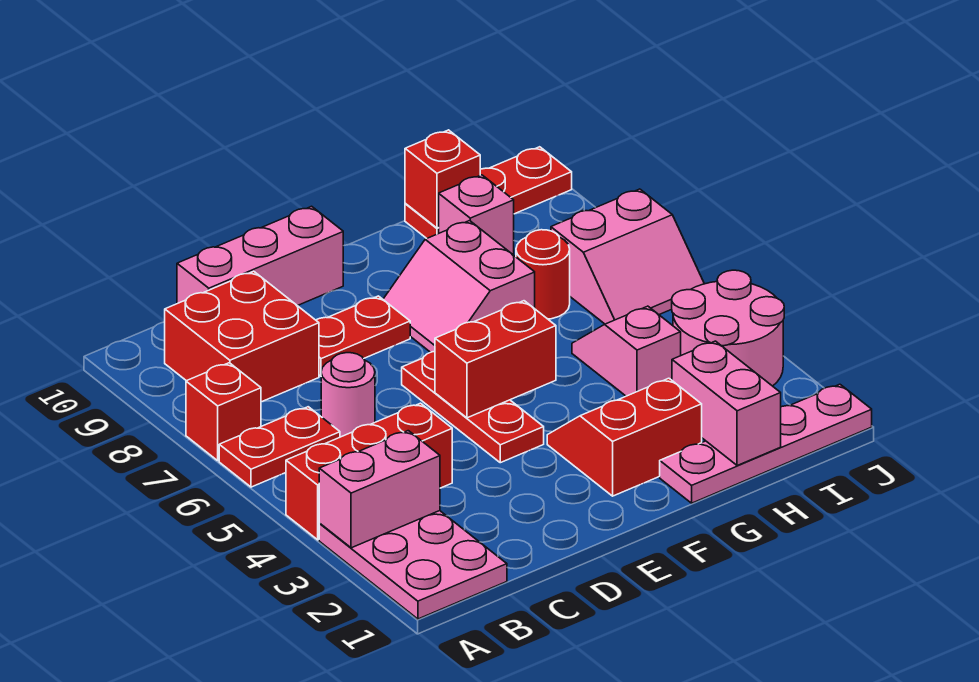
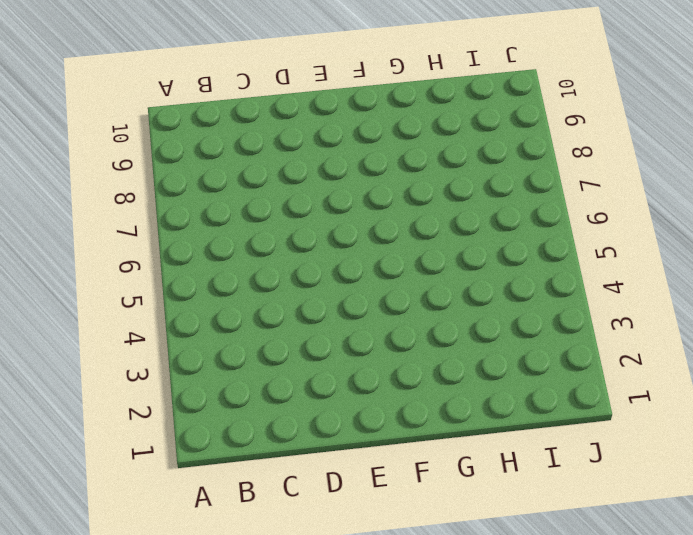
none -> pink 2x3 plate [319,511,507,619]
none -> red 1x3 brick [286,403,452,540]
none -> red 1x2 plate [219,407,340,487]

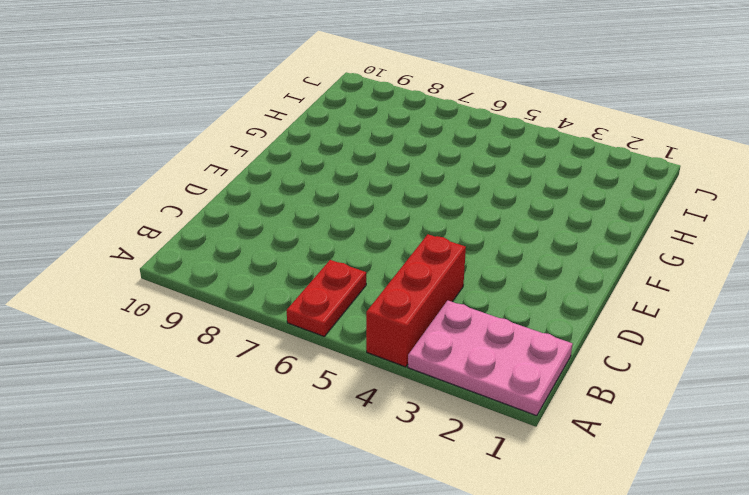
none -> red 1x1 brick [186,363,261,461]
none -> red 2x2 brick [165,271,319,402]
none -> pink 1x1 round brick [321,353,375,437]

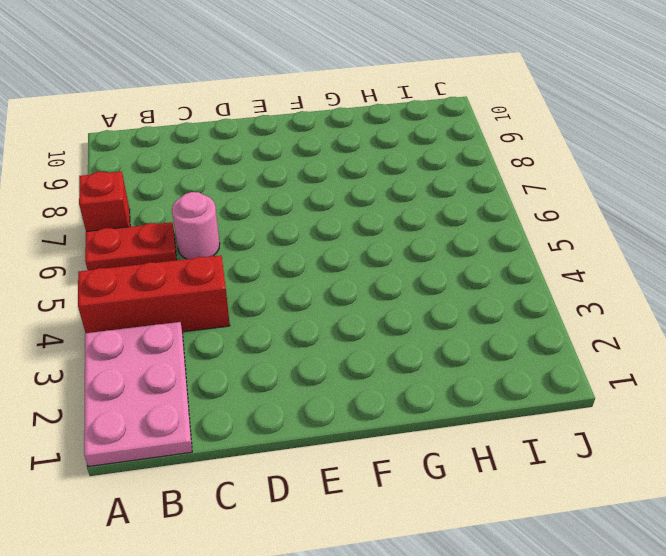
none -> red 2x2 brick [165,271,319,402]
none -> pink 1x3 brick [177,206,343,306]
none -> red 1x2 plate [316,296,410,376]

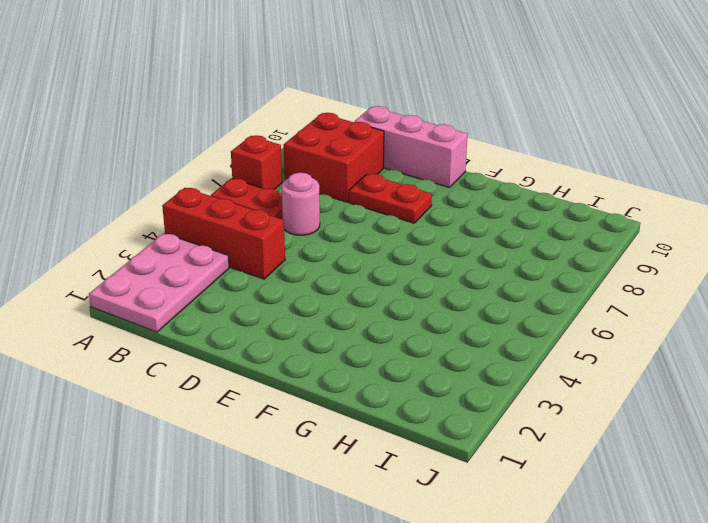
none -> red 1x3 plate [402,351,544,463]
none -> red 2x2 slope [547,378,702,496]
none -> pink 2x2 slope [383,221,535,352]

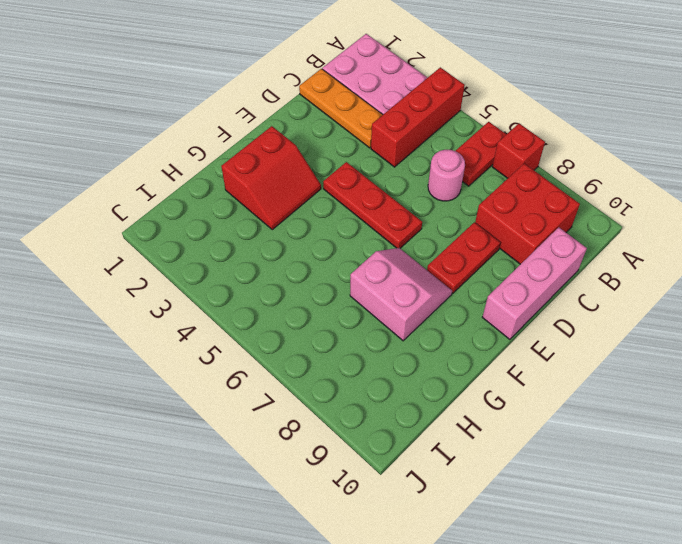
orange 1x3 plate [299,69,383,148] -> none
none -> pink 1x4 plate [660,384,872,503]
none -> pink 1x2 slope [572,306,681,396]
none -> red 1x1 round brick [516,230,570,319]

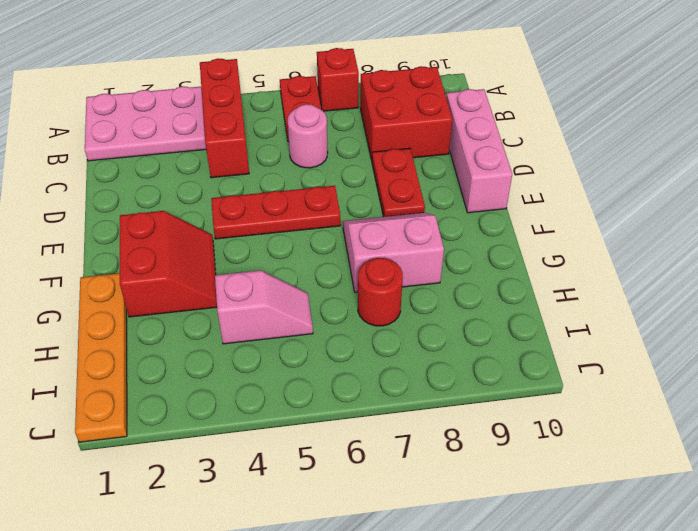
orange 1x4 plate [75,273,127,442] -> pink 1x4 plate [660,384,872,503]
none -> pink 1x1 brick [439,175,514,255]
none -> red 1x3 plate [405,147,572,239]
none -> pink 2x2 round brick [672,270,784,386]

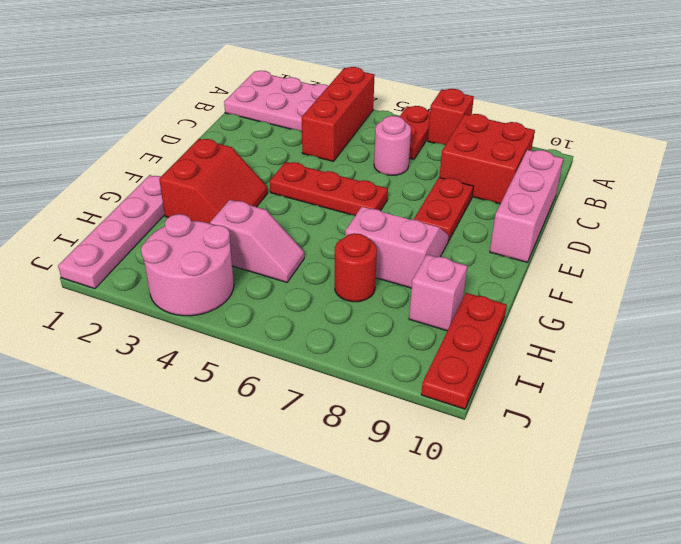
none -> pink 2x2 slope [551,189,704,324]
none -> pink 1x2 brick [319,431,440,548]
none -> red 1x2 brick [435,301,556,418]

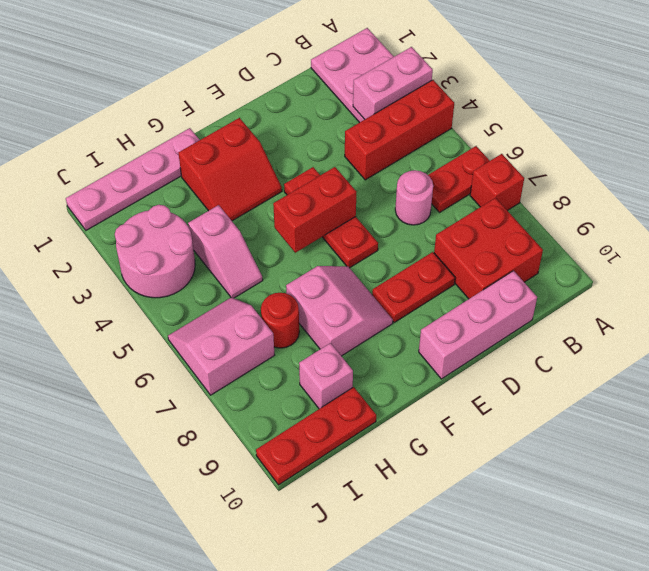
none -> pink 1x2 brick [672,341,781,466]
none -> red 1x1 brick [405,130,480,228]

